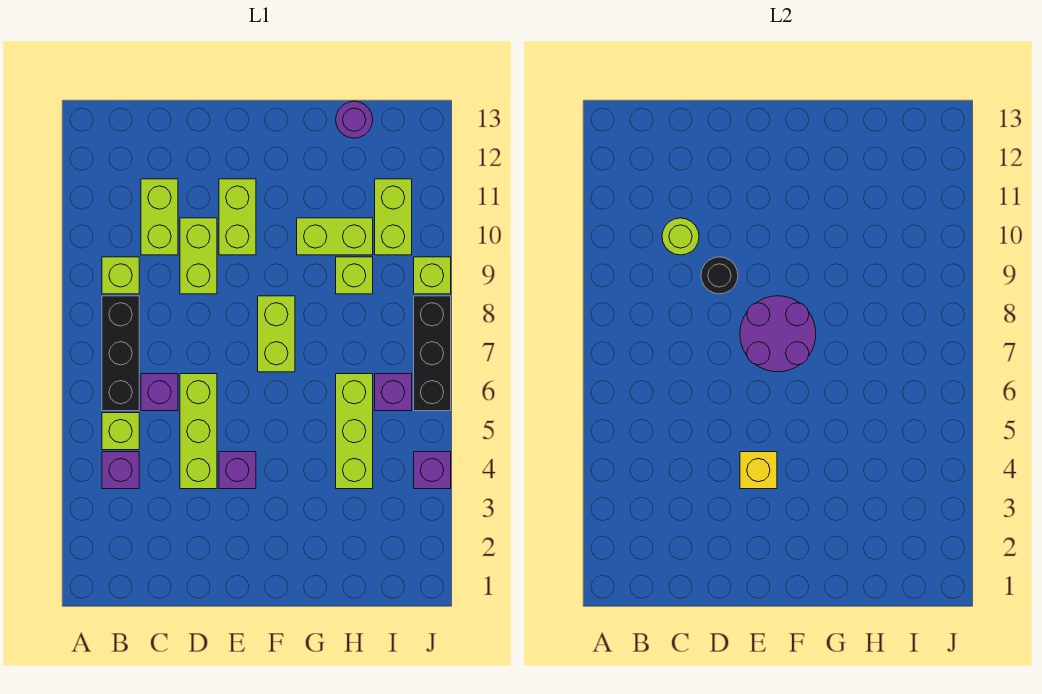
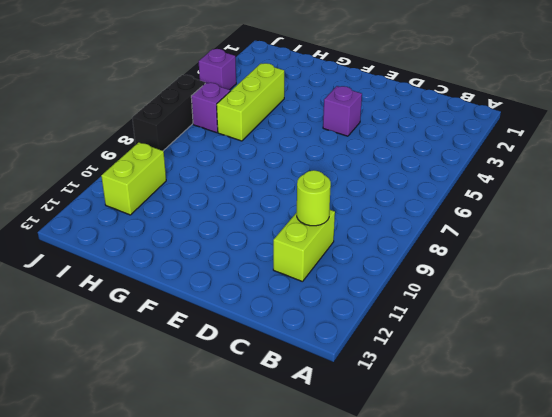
none -> purple 1x1 brick [102,452,139,489]
none -> lime 1x1 brick [102,413,139,450]
none -> black 1x3 brick [102,296,139,411]

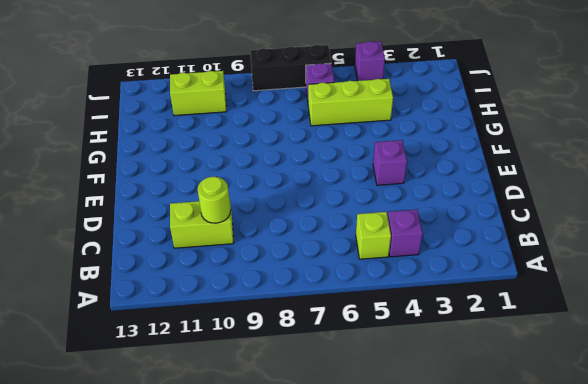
none -> black 1x3 brick [102,296,139,411]
none -> lime 1x1 brick [102,257,139,294]
none -> purple 1x1 brick [141,374,178,411]

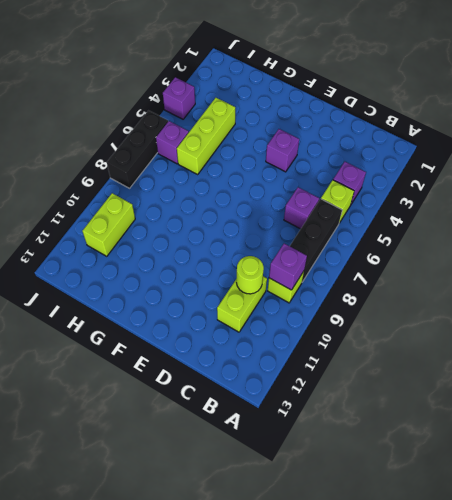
purple 1x1 brick [269,244,307,290] -> none
none -> lime 1x3 brick [180,374,217,489]
none -> lime 1x2 brick [180,218,217,294]
none -> lime 1x2 brick [219,179,256,255]

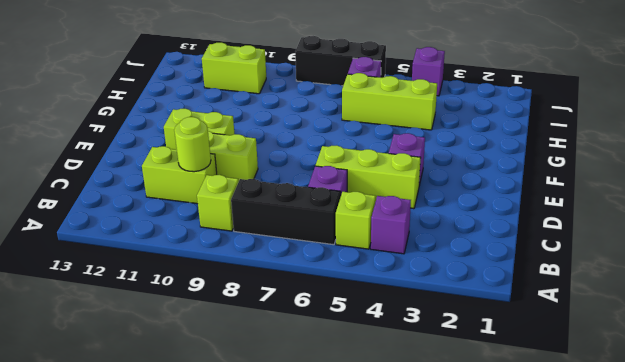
none -> lime 1x2 brick [258,296,295,372]
none -> lime 1x2 brick [297,218,373,255]
none -> lime 1x1 brick [336,257,373,294]

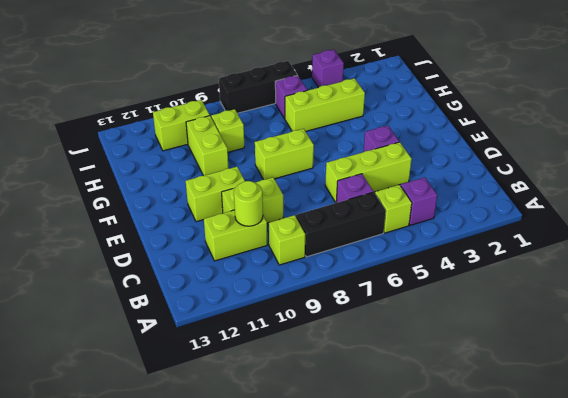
none -> purple 1x1 round brick [336,101,373,138]
none -> lime 1x1 brick [414,257,451,294]
none -> black 1x1 round brick [701,257,738,294]

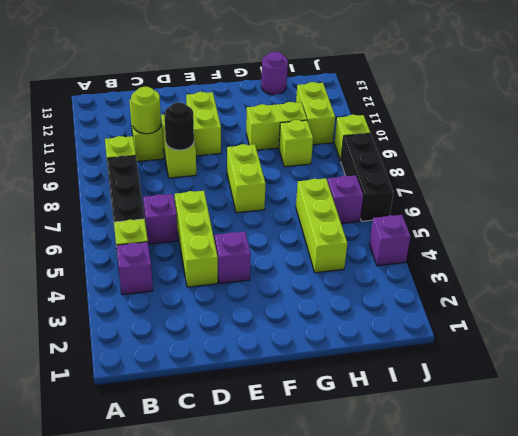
none -> yellow 1x1 brick [740,452,777,489]
none -> purple 2x2 round brick [740,296,816,372]

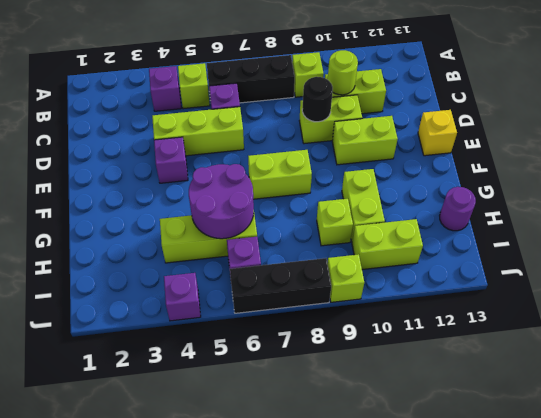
yellow 1x1 brick [418,110,457,156] -> yellow 1x1 brick moved to [740,452,777,489]
purple 2x2 round brick [189,164,254,239] -> purple 2x2 round brick moved to [740,296,816,372]

